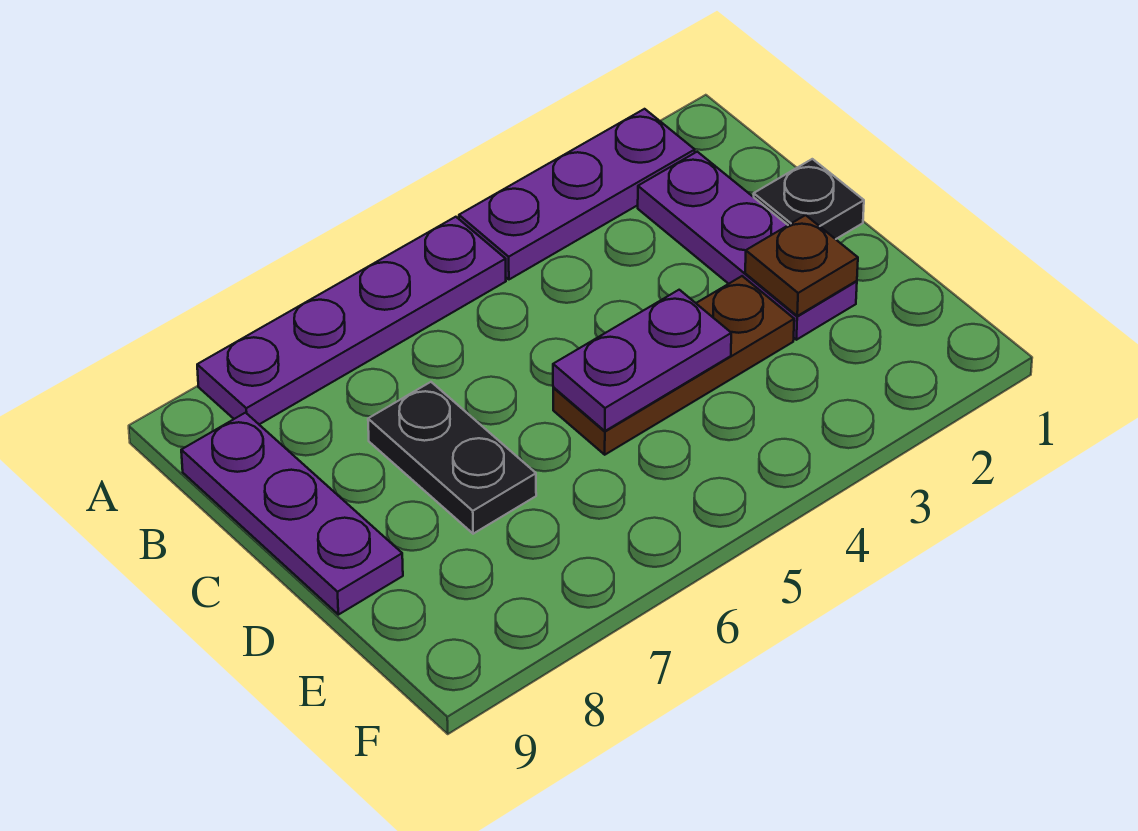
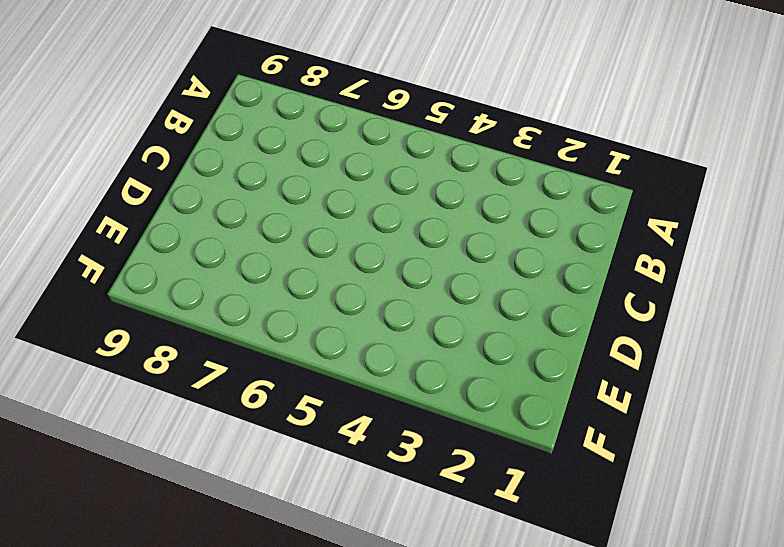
none -> purple 1x3 plate [459,109,695,279]
none -> purple 1x4 plate [197,217,506,424]

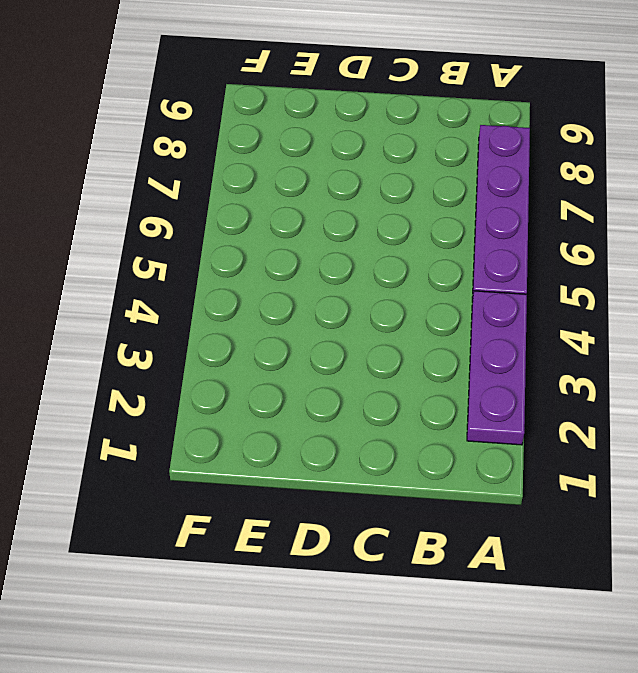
none -> purple 1x3 plate [638,152,857,340]
none -> purple 1x3 plate [181,413,403,615]

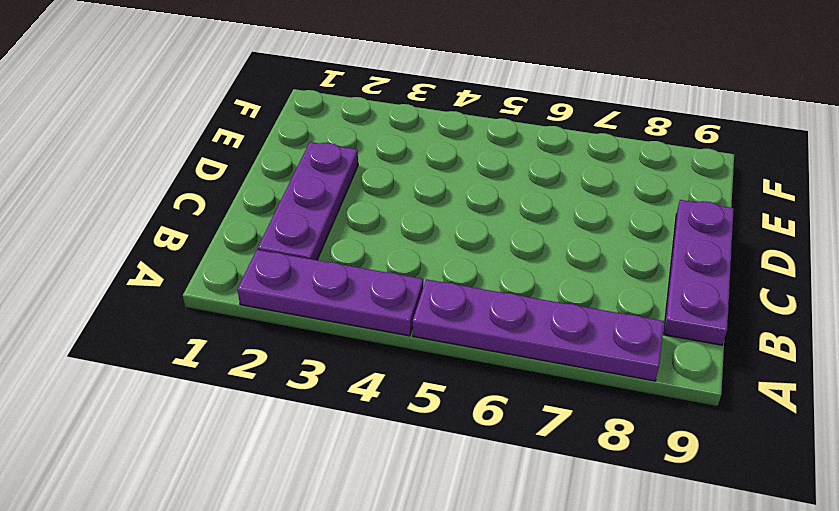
none -> black 1x1 plate [754,159,864,239]
none -> black 1x2 plate [368,382,536,534]

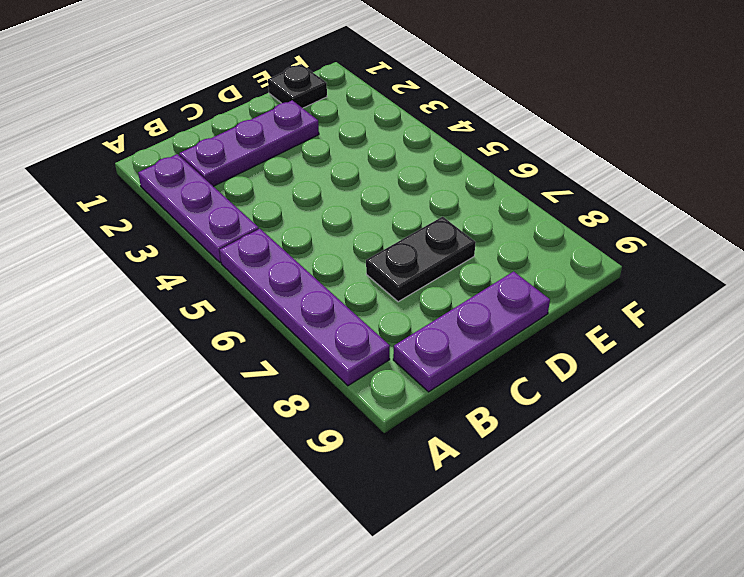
black 1x1 plate [268,64,327,108] -> black 1x1 plate moved to [754,159,864,239]
none -> brown 1x3 plate [553,276,794,455]
none -> brown 1x1 plate [745,215,858,316]

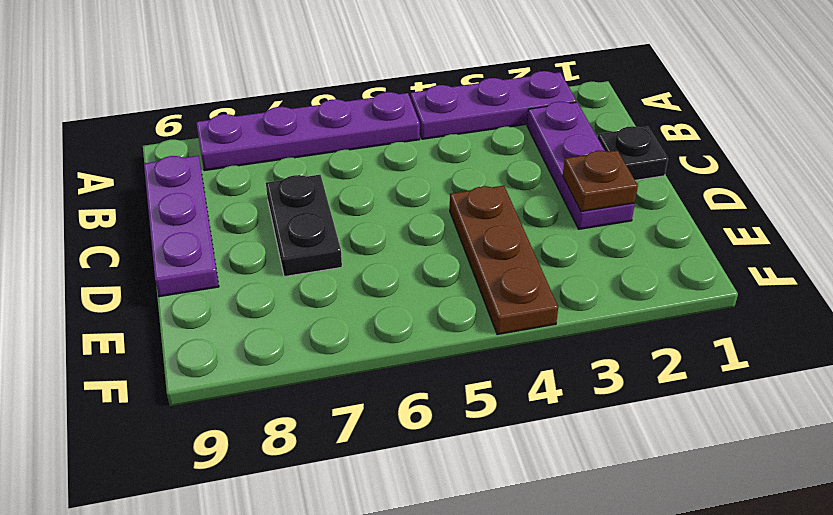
brown 1x3 plate [450,186,558,335] -> brown 1x3 plate turned to [553,276,794,455]
none -> purple 1x2 plate [553,290,731,431]

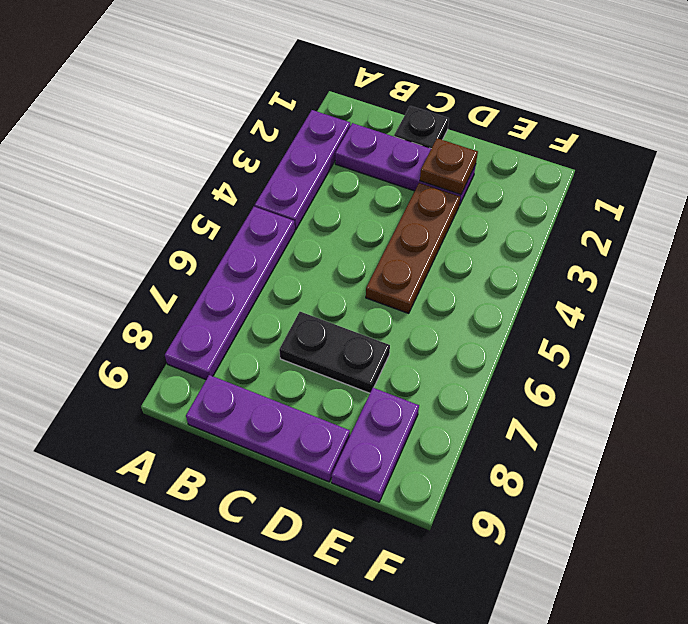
purple 1x2 plate [332,388,419,502] -> purple 1x2 plate moved to [553,290,731,431]

